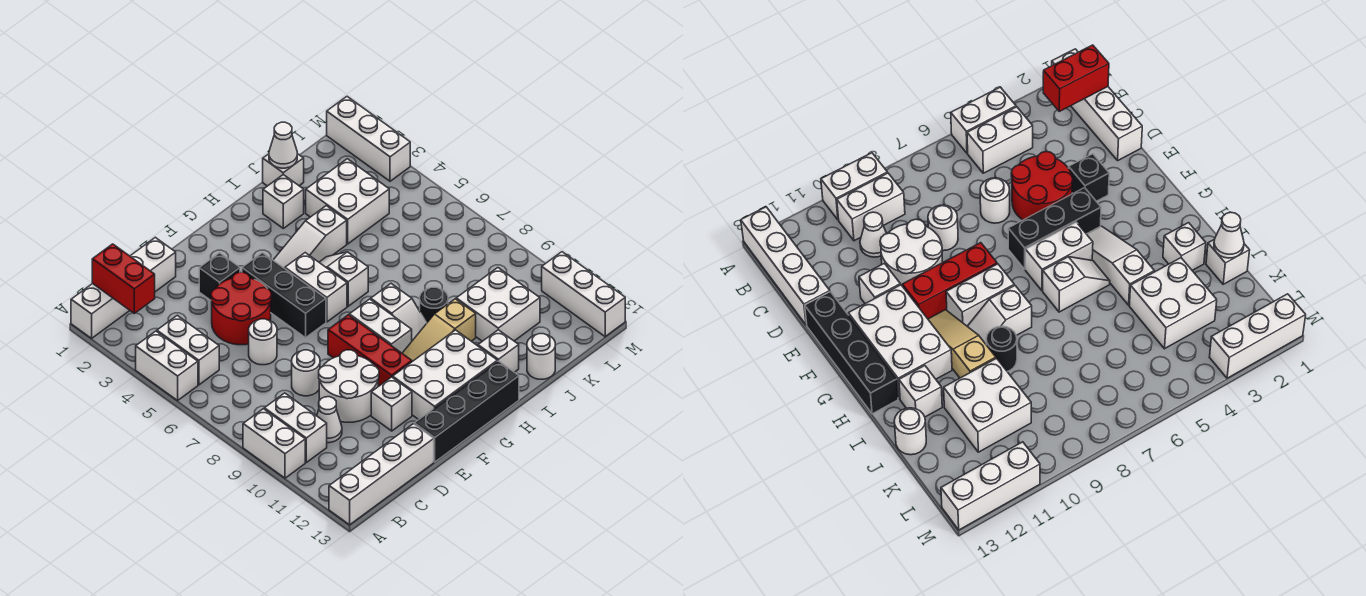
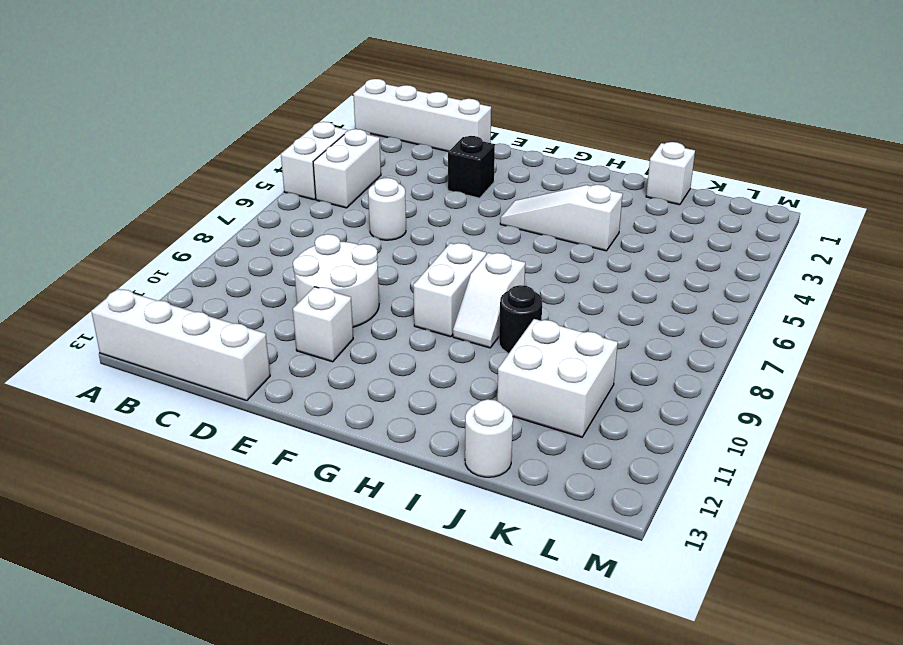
none -> white 1x2 brick [243,409,305,478]
none -> white 1x2 brick [264,393,327,462]
none -> white 1x1 cone [317,397,342,443]
none -> red 2x2 round brick [211,272,271,345]

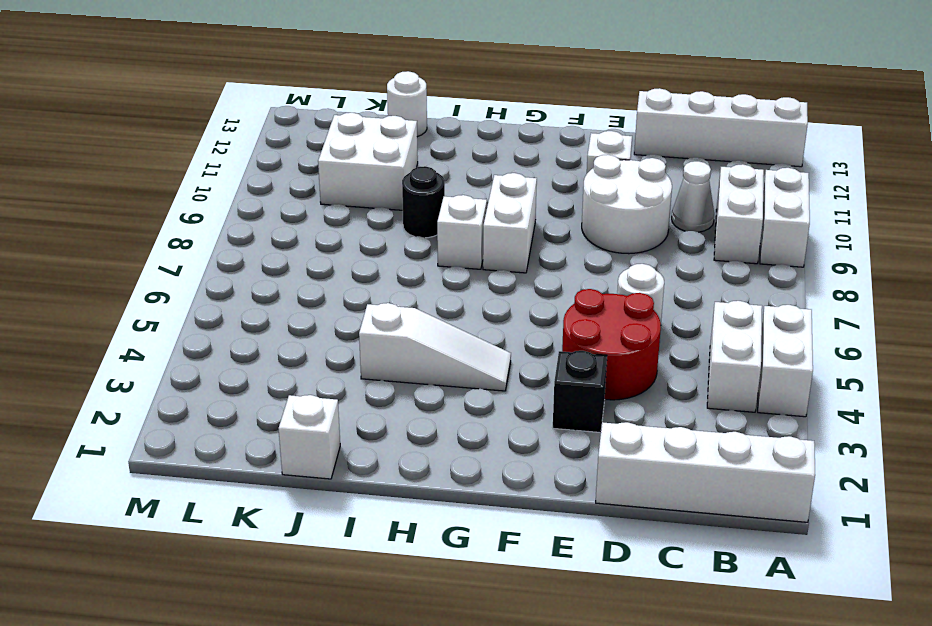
none -> white 1x1 round brick [292,350,320,396]
none -> black 1x4 brick [414,361,519,462]
none -> black 1x3 brick [242,253,326,338]
none -> red 1x3 brick [328,315,412,386]

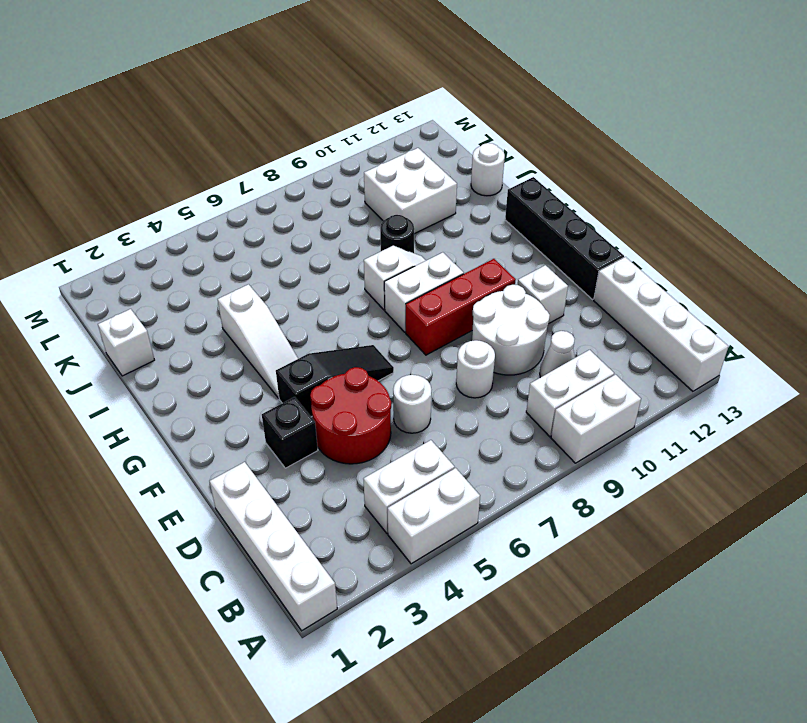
black 1x3 slope [276,345,394,417] -> black 1x3 brick [242,253,326,338]
none -> white 2x3 brick [393,330,497,419]
none -> white 1x2 brick [285,253,347,322]
none -> tan 1x3 slope [402,299,476,362]
none -> white 1x2 slope [319,252,368,306]

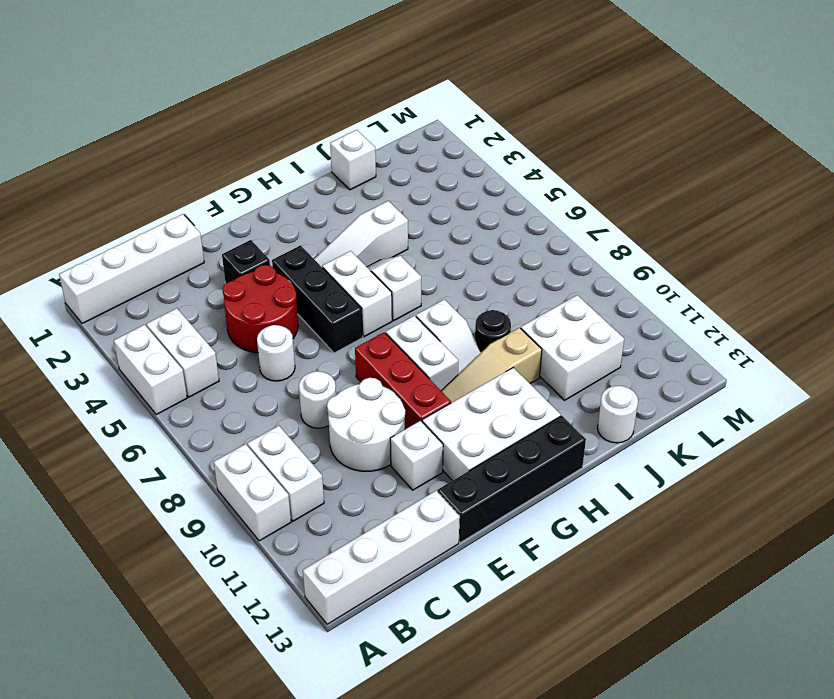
none -> white 1x1 cone [317,397,342,443]
none -> white 1x1 brick [263,175,304,228]
none -> white 1x1 brick [478,330,519,372]
none -> white 2x2 brick [306,159,389,244]

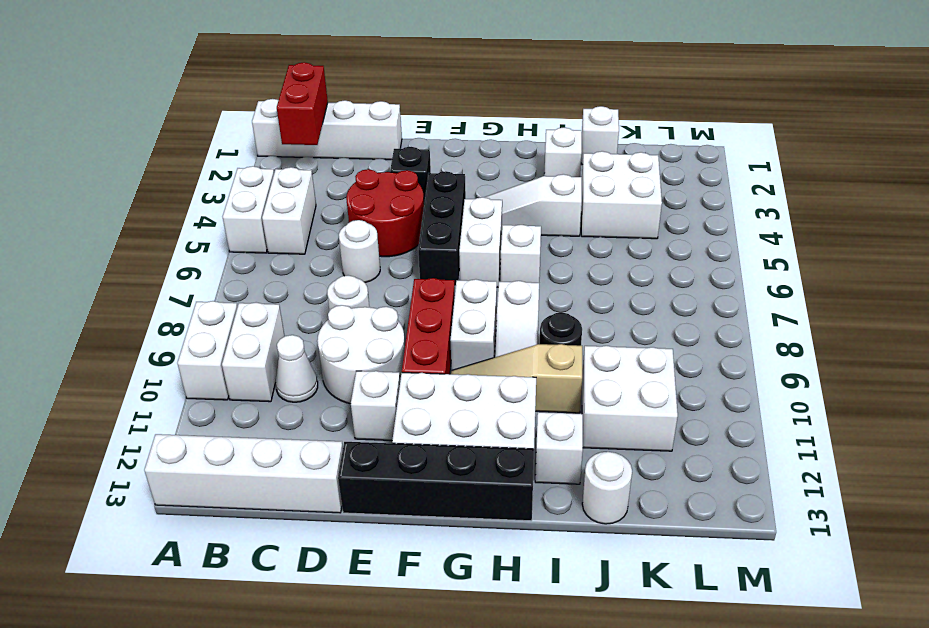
none -> white 1x3 brick [327,97,410,181]
none -> white 1x3 brick [542,252,625,337]
none -> white 1x1 cone [269,122,297,168]

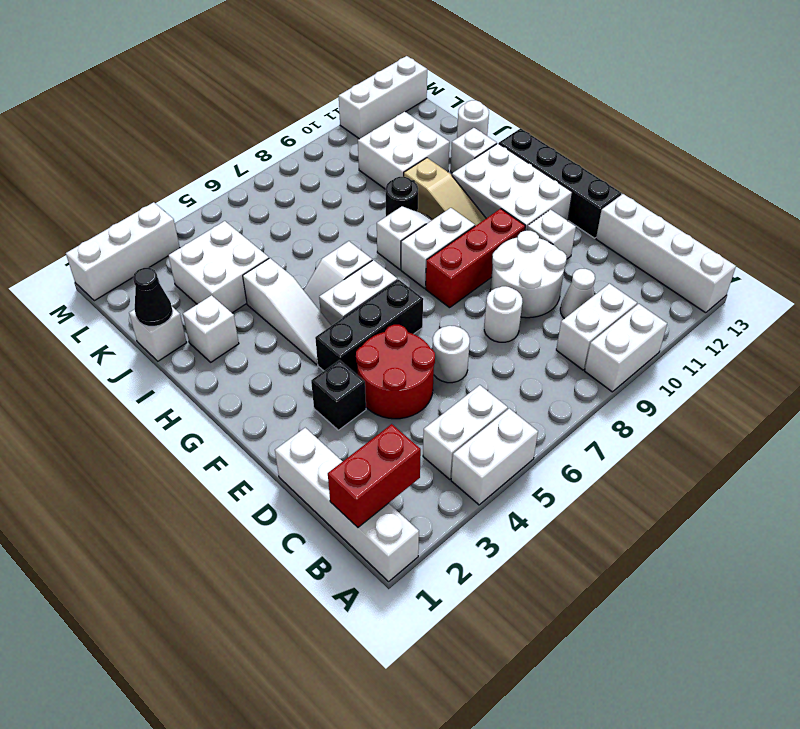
black 1x1 cone [133,268,173,326] -> white 1x1 cone [269,122,297,168]

